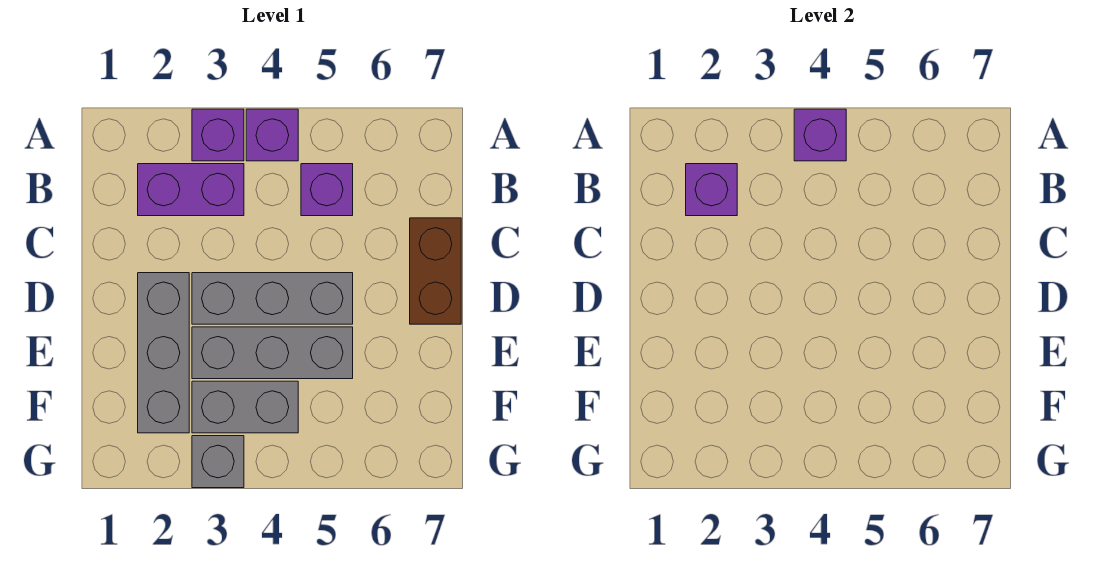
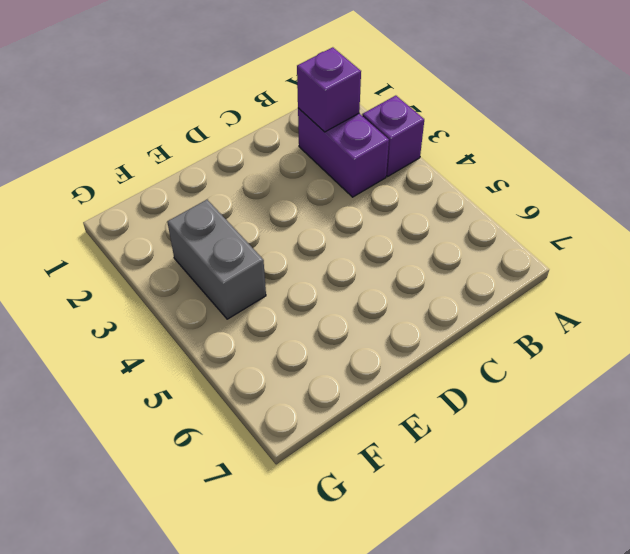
none -> purple 1x1 brick [246,109,298,161]
none -> purple 1x1 brick [301,164,353,216]
none -> brown 1x2 brick [410,218,461,324]

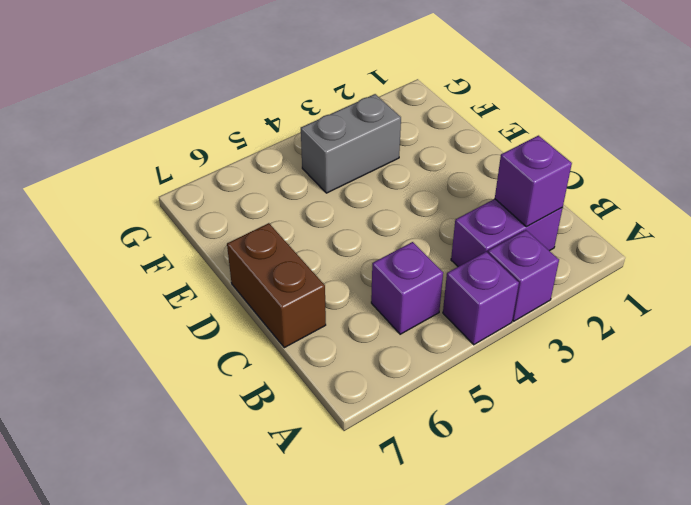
none -> grey 1x3 brick [138,273,189,433]
none -> grey 1x3 brick [192,273,353,324]
none -> grey 1x3 brick [192,327,353,379]

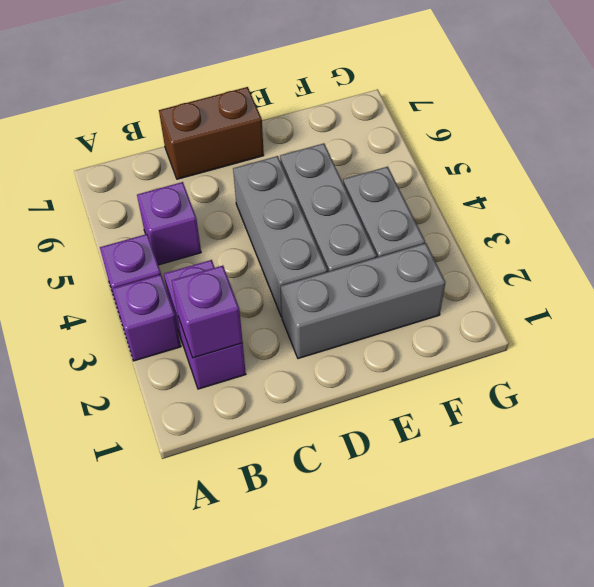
none -> grey 1x1 brick [192,436,244,488]
none -> purple 1x1 brick [794,109,846,161]

